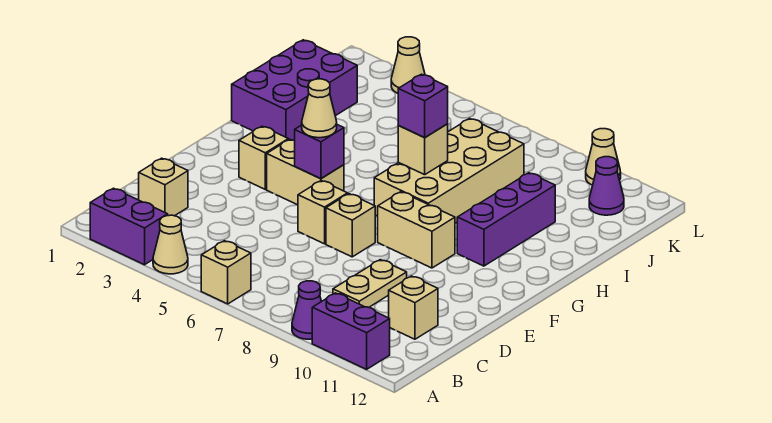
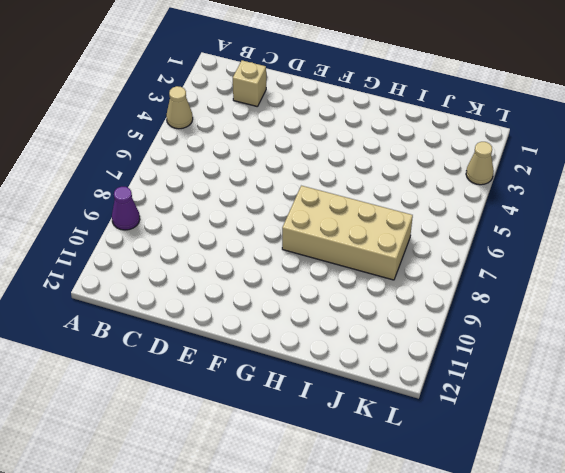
none -> purple 1x2 brick [90,188,168,265]
none -> tan 1x1 brick [201,241,251,304]
none -> purple 1x2 brick [312,293,390,369]

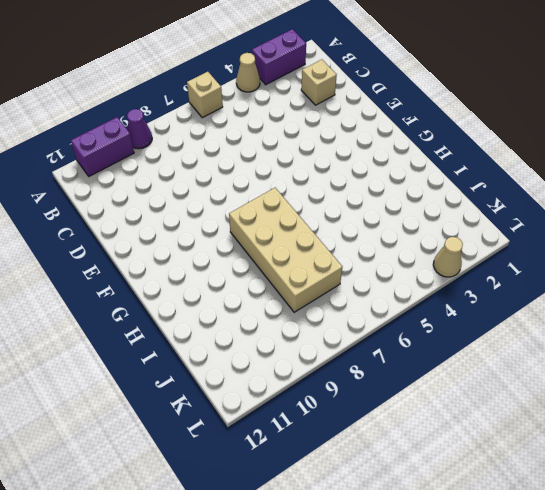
none -> tan 1x2 plate [333,260,407,307]
none -> tan 1x1 brick [389,276,438,339]
none -> tan 1x1 brick [298,181,348,244]

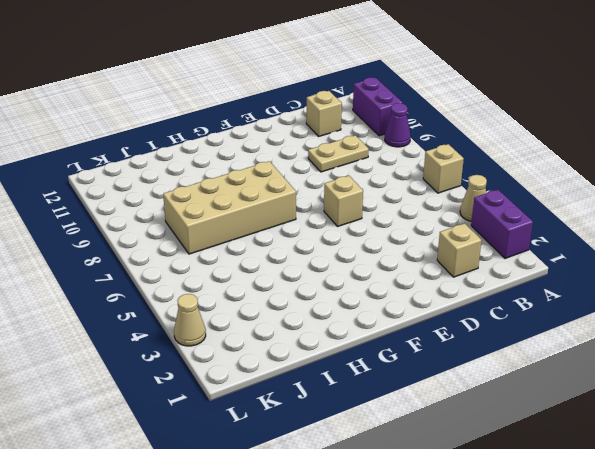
none -> tan 1x1 brick [326,194,375,257]
none -> tan 1x1 brick [239,126,288,189]
none -> tan 1x2 brick [267,139,344,205]

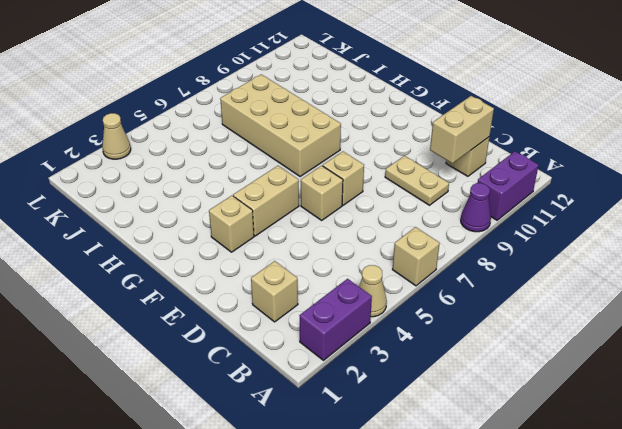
tan 1x2 brick [430,96,494,163] -> tan 1x2 brick moved to [378,192,455,268]
none -> purple 1x3 brick [457,173,555,266]
none -> purple 2x3 brick [232,40,357,140]
none -> purple 1x1 cone [589,157,624,215]

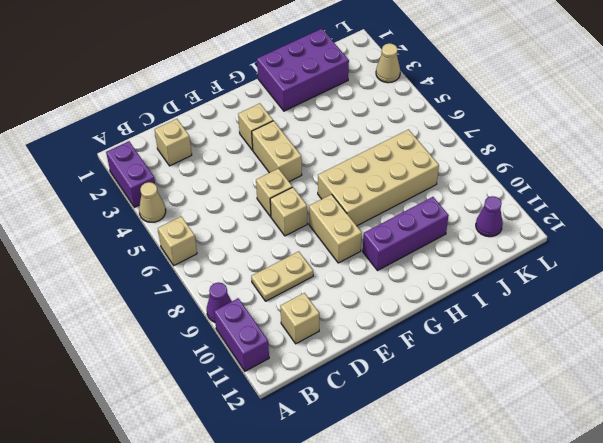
none -> tan 1x1 cone [586,129,621,185]
none -> purple 1x1 brick [295,125,344,179]
none -> tan 1x1 brick [398,124,448,175]

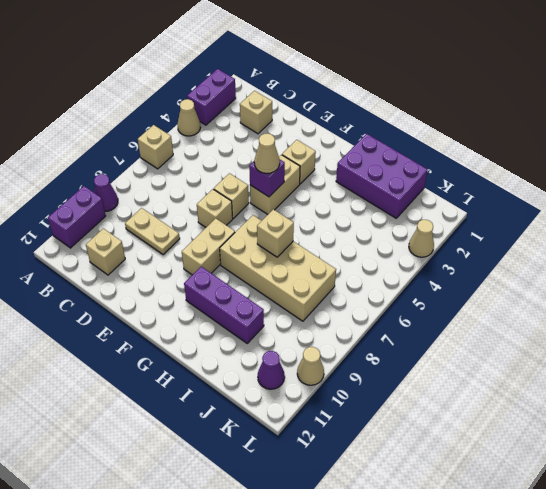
none -> purple 1x1 brick [398,74,448,138]

